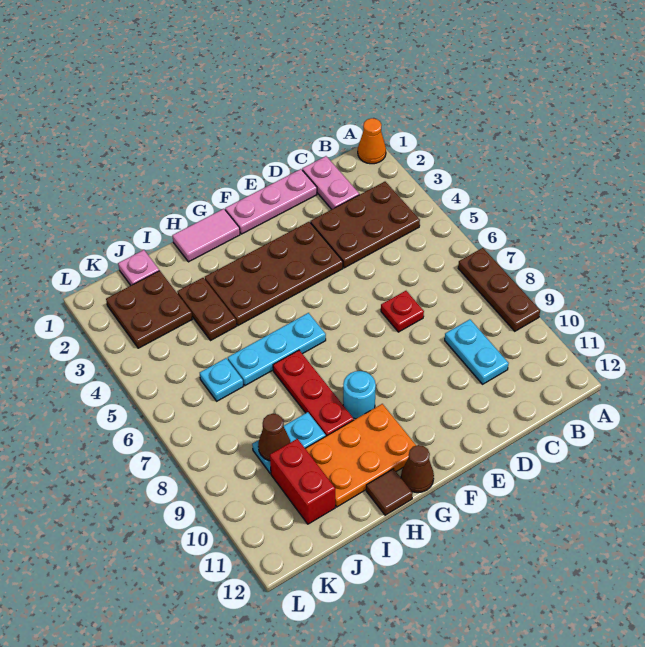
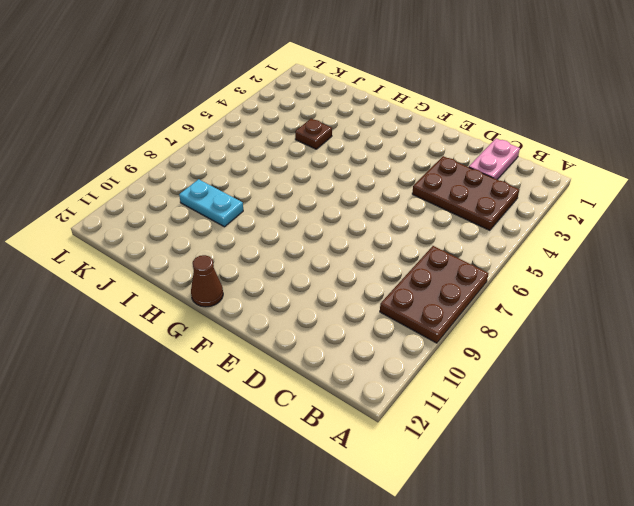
brown 2x3 plate [380,246,488,343] -> brown 1x3 plate [458,248,540,331]
brown 1x1 plate [295,119,332,149] -> brown 1x2 plate [177,278,237,341]
none -> orange 1x1 cone [358,118,386,164]
none -> cyan 1x2 plate [445,319,509,384]
none -> pink 1x3 plate [225,169,317,234]

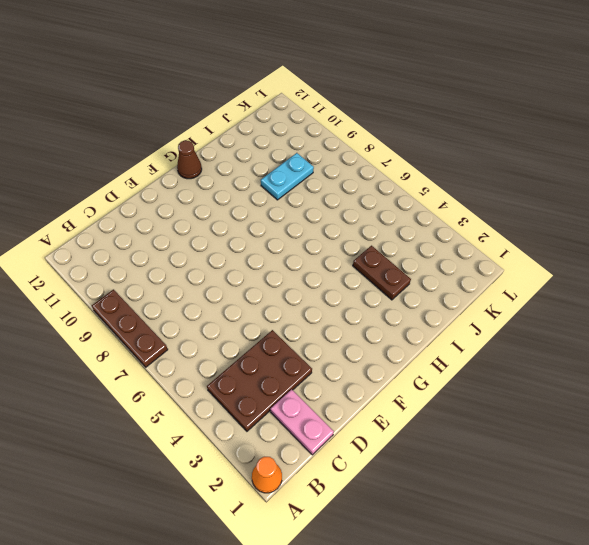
none -> cyan 1x2 plate [445,319,509,384]
none -> pink 1x3 plate [225,169,317,234]
none -> red 1x1 plate [381,291,424,332]

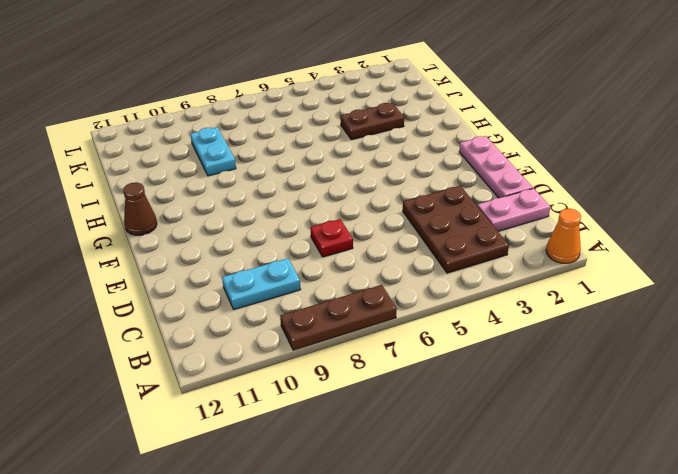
none -> brown 2x4 plate [205,222,343,326]
none -> pink 1x2 tile [172,209,240,262]
none -> cyan 1x3 plate [228,313,326,386]

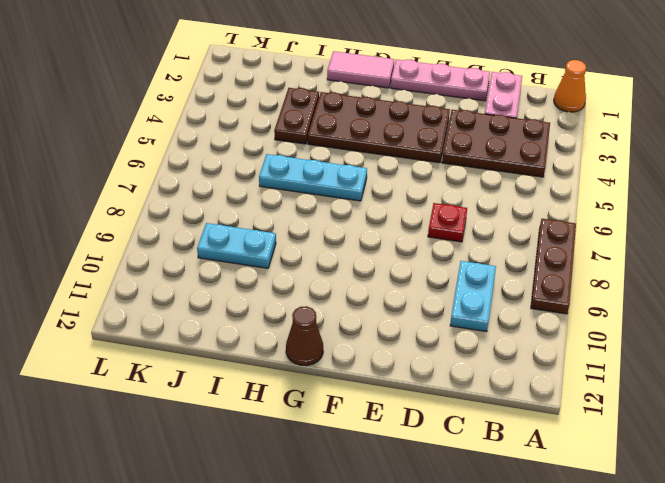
none -> cyan 1x1 round brick [343,371,376,419]
none -> orange 2x3 plate [305,404,416,507]
none -> red 1x3 plate [273,350,354,436]

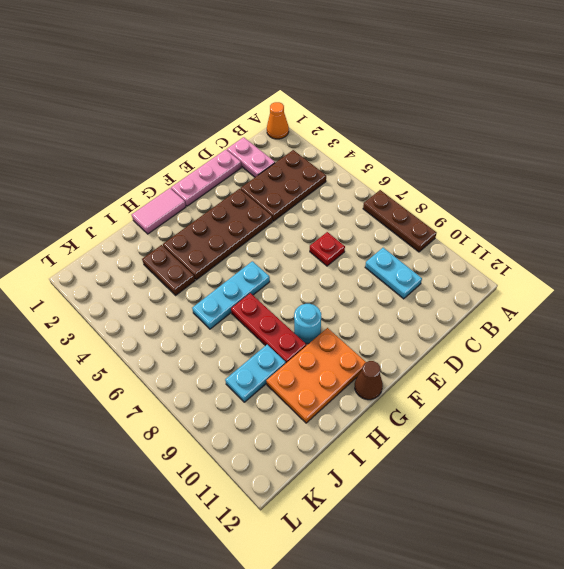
none -> brown 1x1 tile [366,469,413,515]
none -> pink 1x1 plate [118,250,159,285]
none -> brown 2x2 plate [106,271,192,348]

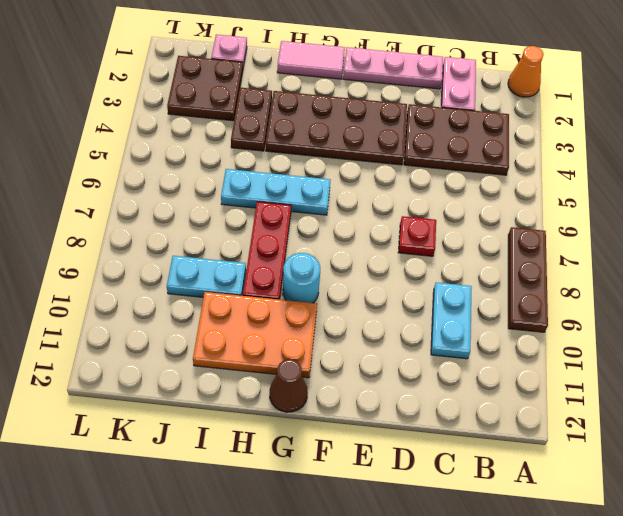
none -> brown 1x1 tile [366,469,413,515]
none -> cyan 1x1 plate [200,358,243,401]
none -> red 1x2 brick [270,439,335,524]

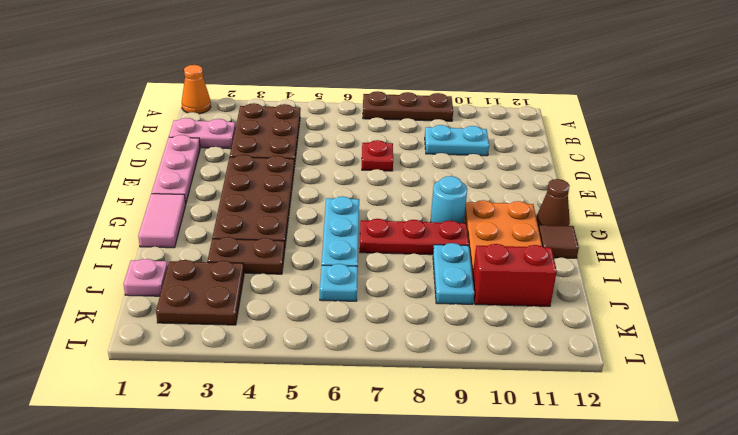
none -> brown 1x1 cone [258,414,290,461]

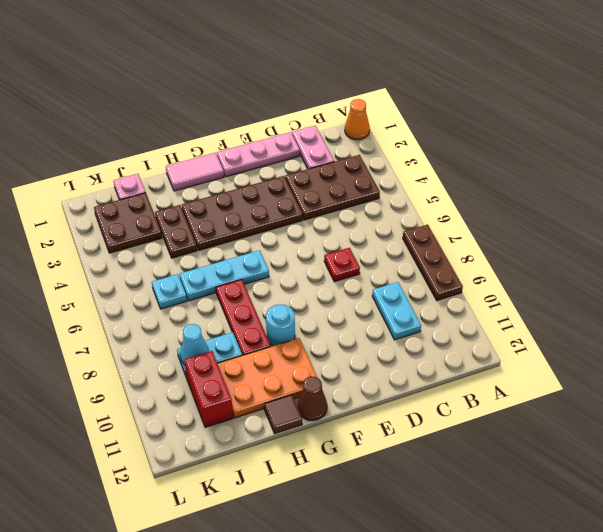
cyan 1x1 cone [180,324,209,365] -> brown 1x1 cone [258,414,290,461]

